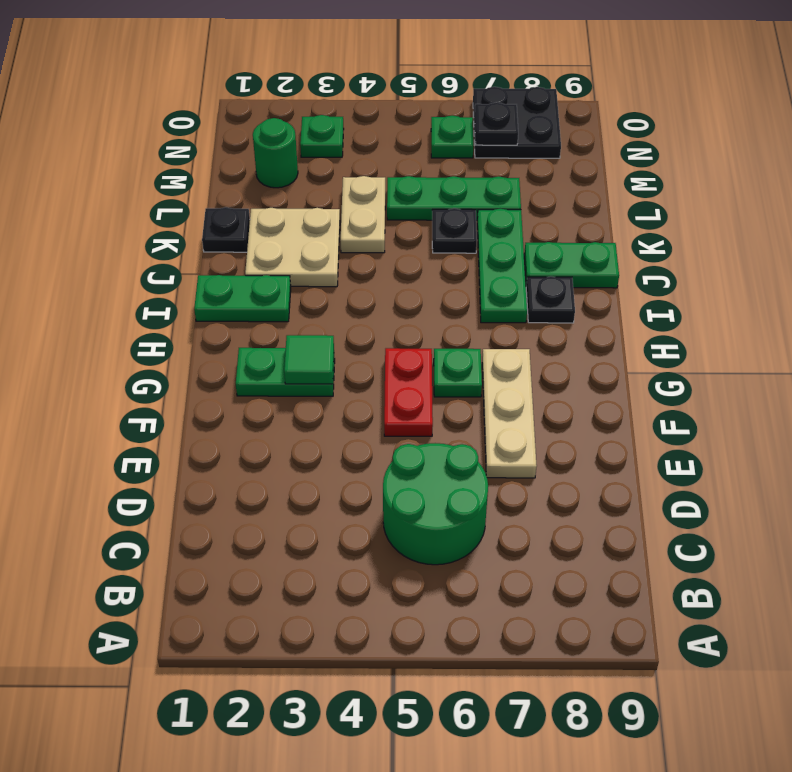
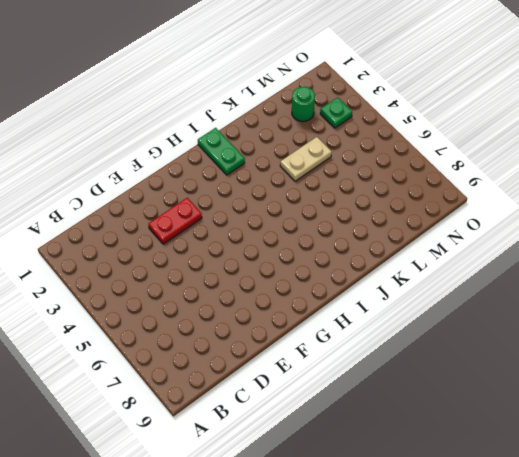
red 1x2 plate [148,198,202,244] -> red 1x2 plate moved to [384,348,433,436]
none -> green 2x2 round brick [383,443,488,565]
none -> tan 1x3 plate [482,349,537,478]
none -> green 1x2 plate [236,348,335,396]

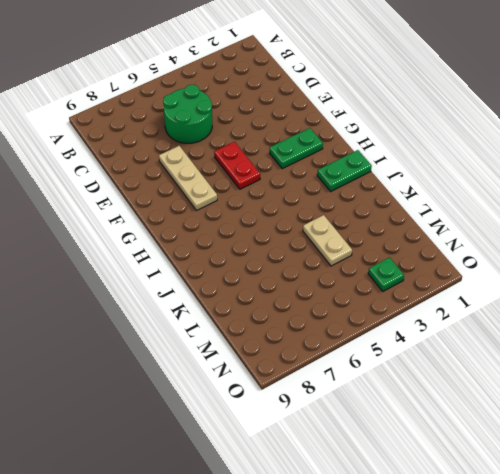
none -> green 1x1 plate [434,349,482,397]
none -> green 1x3 plate [477,209,527,323]
none -> black 1x1 plate [526,276,575,323]

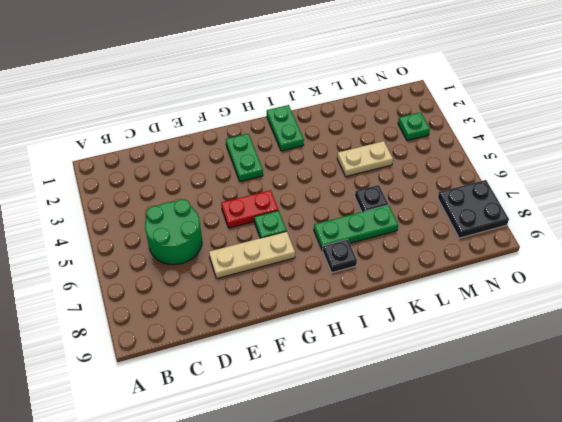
none -> tan 2x2 plate [245,208,340,287]
none -> green 1x2 plate [524,242,619,288]
none -> black 1x1 plate [202,207,250,252]

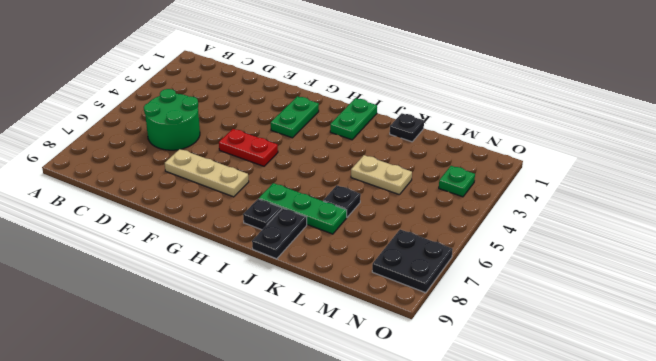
black 1x2 plate [252,208,307,259] -> green 1x2 plate [524,242,619,288]
none -> green 1x1 plate [434,349,482,397]
none -> tan 2x2 plate [245,208,340,287]
none -> green 1x3 plate [387,176,521,220]

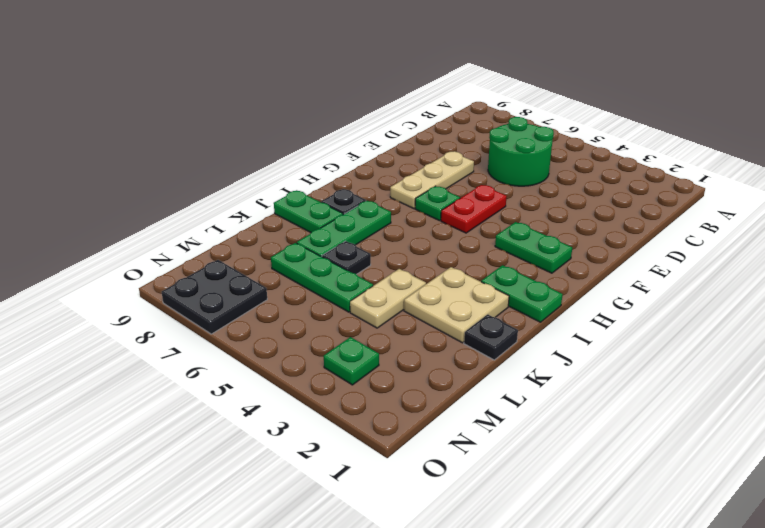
none -> green 1x1 round brick [253,118,298,188]
none -> green 1x1 plate [431,115,473,158]
none -> green 1x1 tile [284,335,334,384]

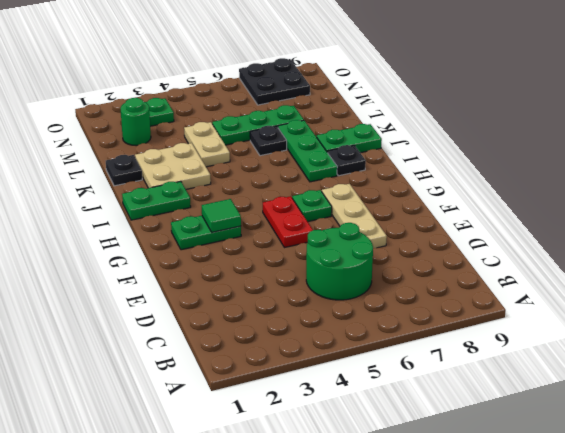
none -> green 1x1 plate [431,115,473,158]
none -> black 1x1 plate [475,102,518,145]

